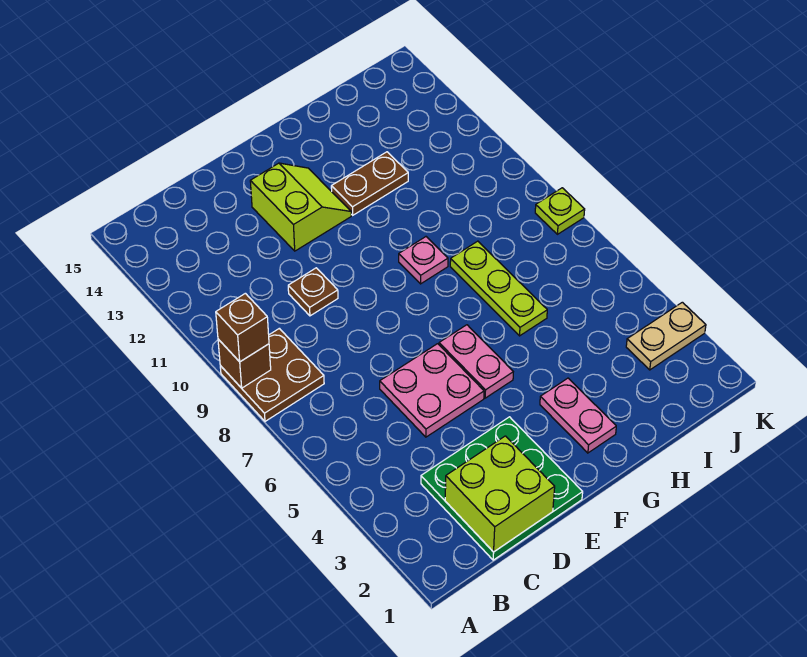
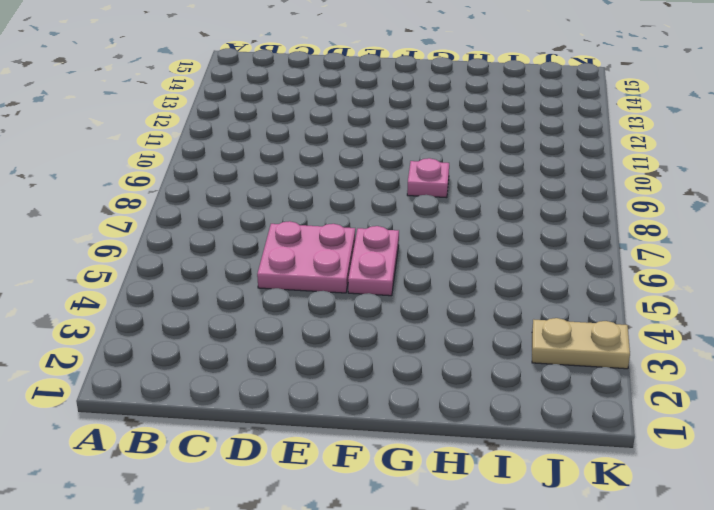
none -> brown 2x2 plate [220,328,324,421]
none -> green 3x3 plate [421,417,583,560]
none -> brown 1x1 plate [288,268,338,316]

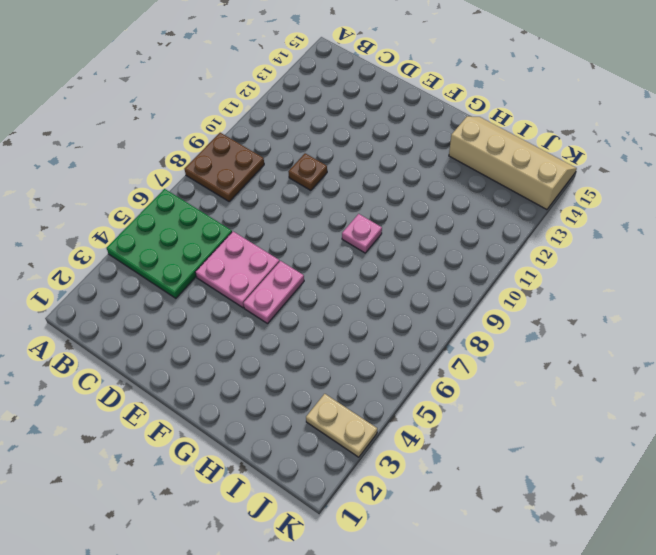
green 3x3 plate [107,189,232,298] -> green 3x3 plate moved to [421,417,583,560]
tan 2x4 slope [449,116,577,210] -> none
none -> lime 2x2 slope [250,163,351,251]
none -> pink 1x2 plate [540,378,616,453]
none -> brown 1x2 plate [331,152,408,215]

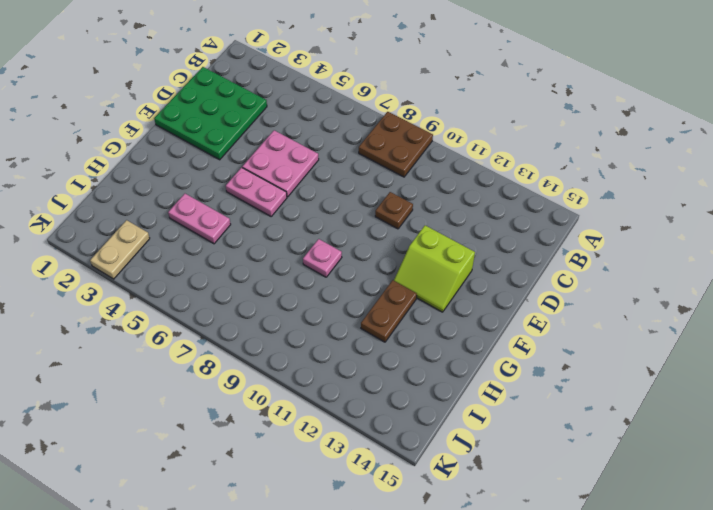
pink 1x2 plate [168,194,231,244] -> pink 1x2 plate moved to [540,378,616,453]
none -> lime 1x3 plate [450,241,547,336]
none -> lime 1x1 plate [535,188,585,234]
none -> brown 1x1 brick [218,339,271,388]

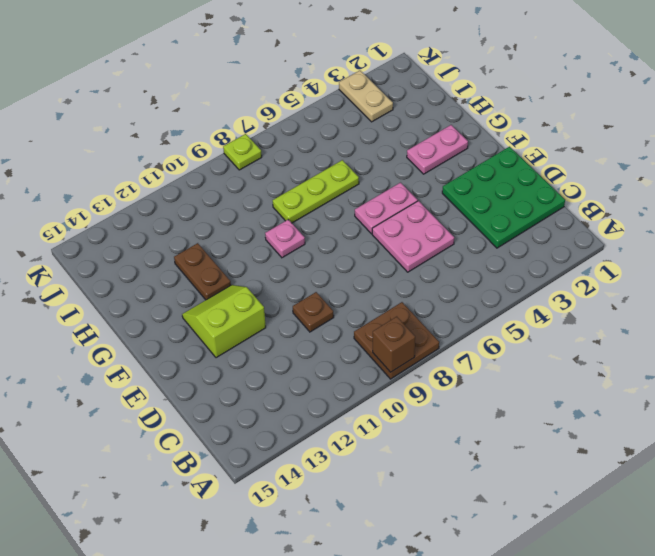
none -> lime 2x2 brick [445,436,555,552]
none -> brown 1x1 brick [216,293,269,362]

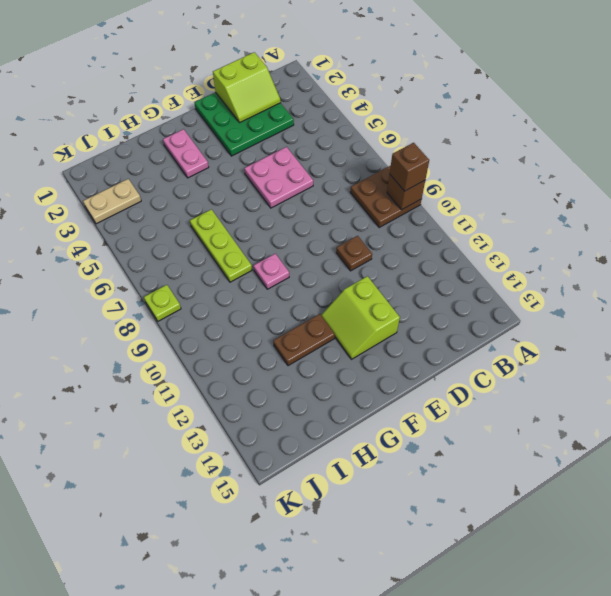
lime 2x2 slope [213,52,281,122] -> lime 2x2 brick [445,436,555,552]
none -> pink 1x2 plate [439,325,513,398]

